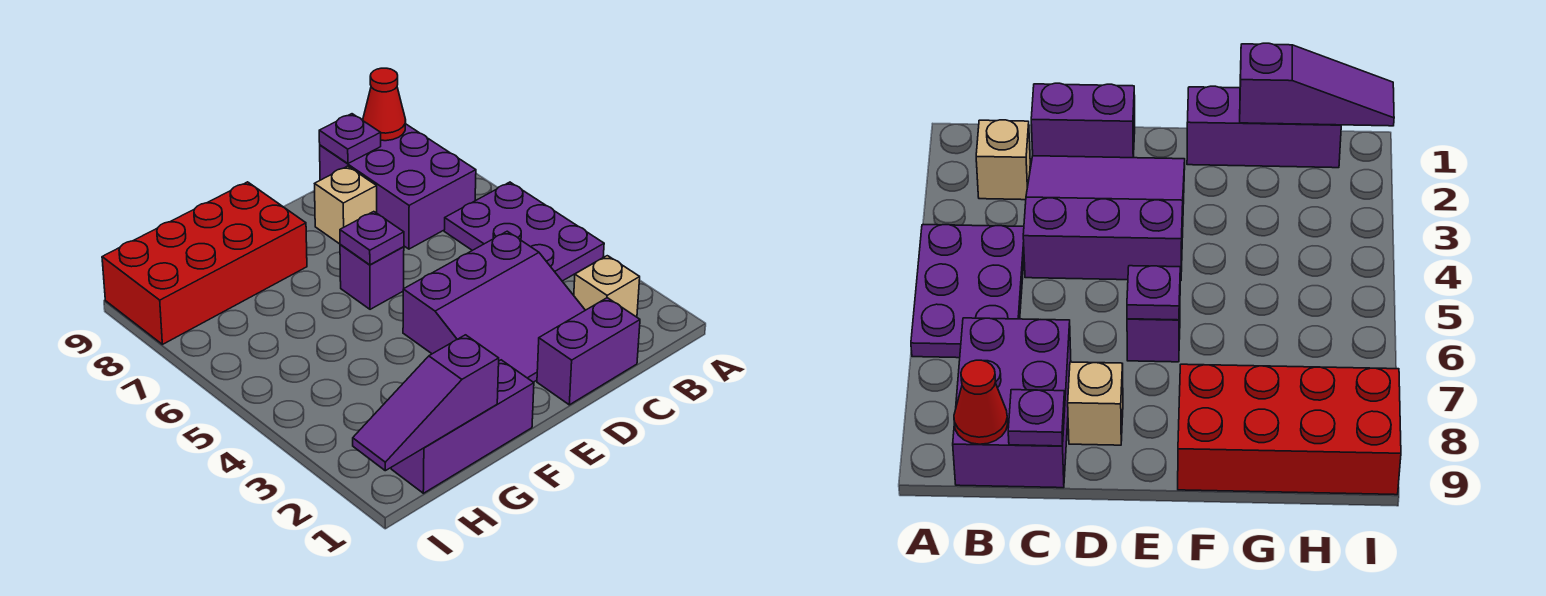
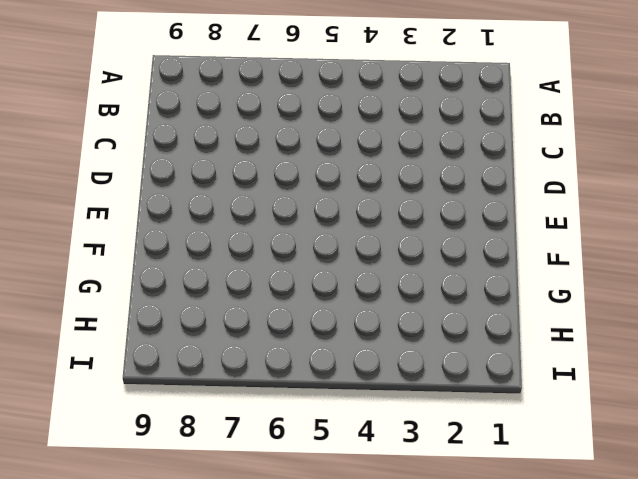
none -> purple 2x3 plate [444,182,604,281]
none -> tan 1x1 brick [574,256,640,317]
none -> purple 2x3 brick [320,124,476,249]

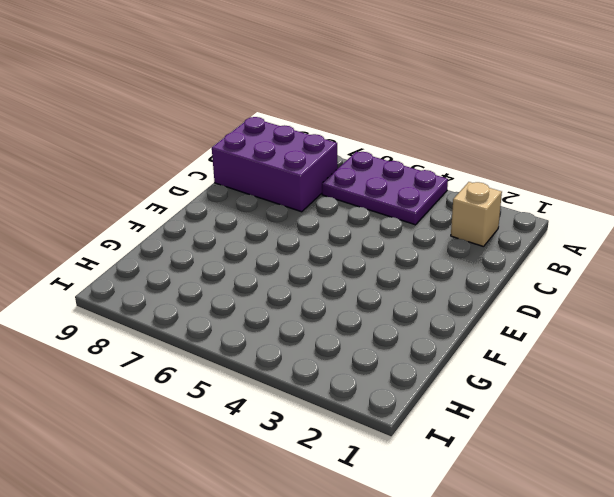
none -> purple 1x2 brick [537,298,640,405]
none -> purple 3x3 slope [403,231,585,382]
none -> tan 1x1 brick [315,166,377,244]

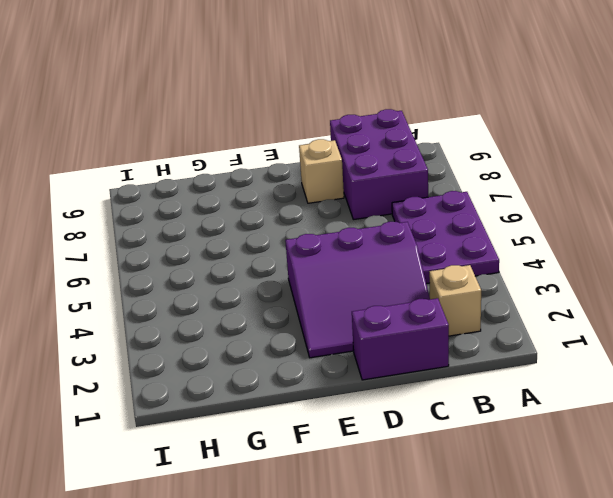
none -> purple 1x1 brick [340,245,404,309]
none -> purple 1x3 brick [391,360,534,493]
none -> red 2x4 brick [102,182,307,344]

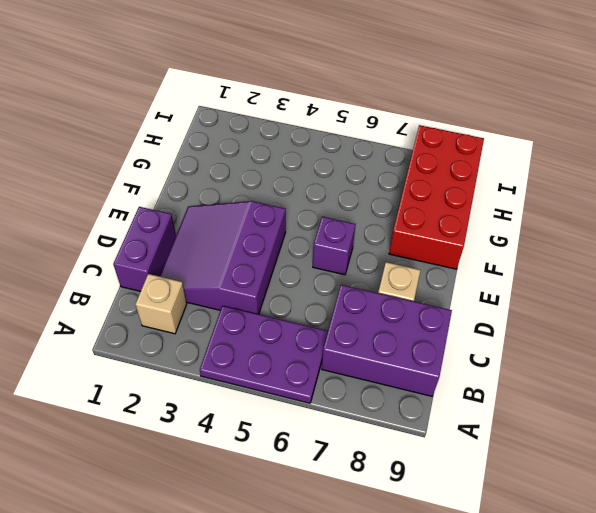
none -> purple 1x3 brick [391,360,534,493]
none -> red 1x1 cone [363,68,406,141]
none -> purple 1x1 plate [319,114,381,163]

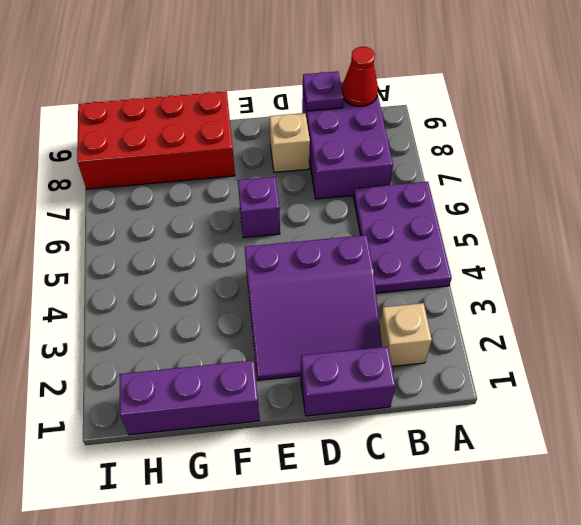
none -> purple 1x1 plate [340,212,404,265]
none -> purple 1x3 slope [353,335,499,471]

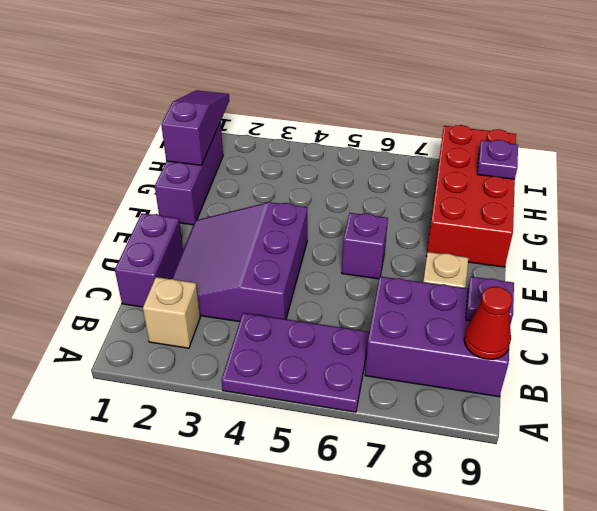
purple 1x1 plate [477,140,518,179] -> purple 1x1 plate moved to [340,212,404,265]

